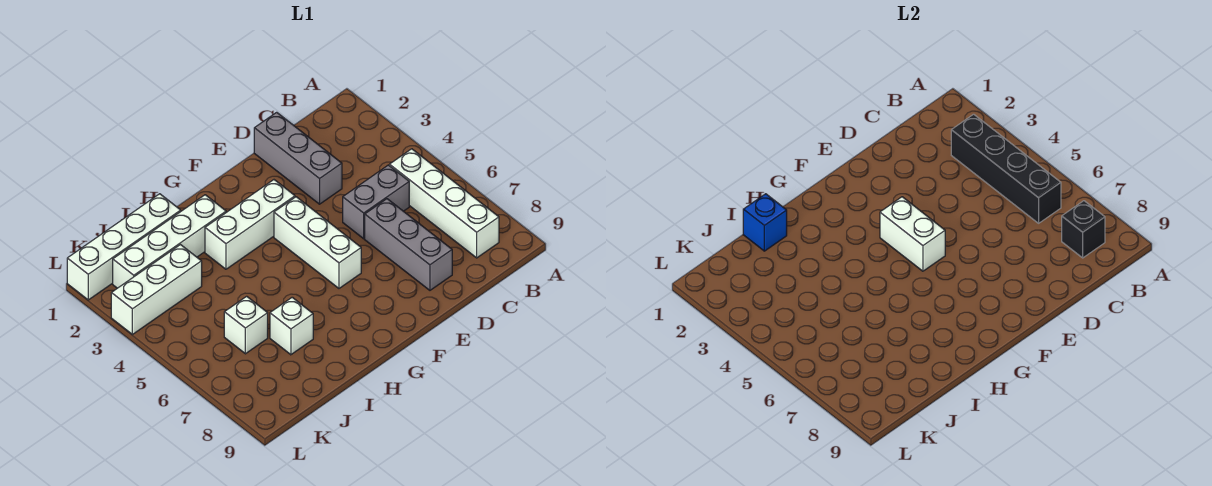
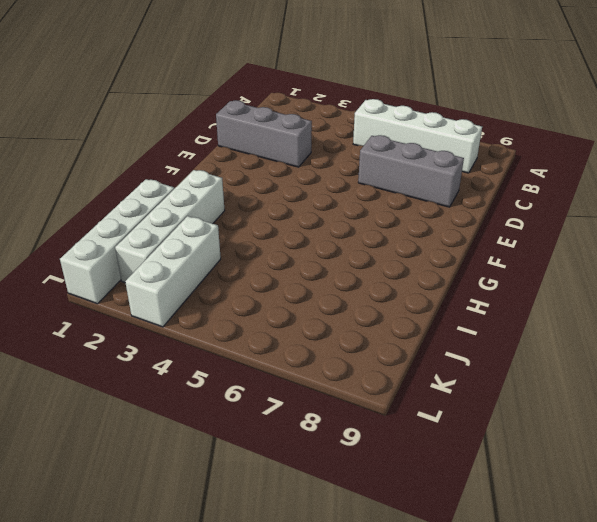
none -> grey 1x2 brick [343,165,409,239]
none -> white 1x3 brick [205,180,295,269]
none -> white 1x3 brick [274,197,361,288]

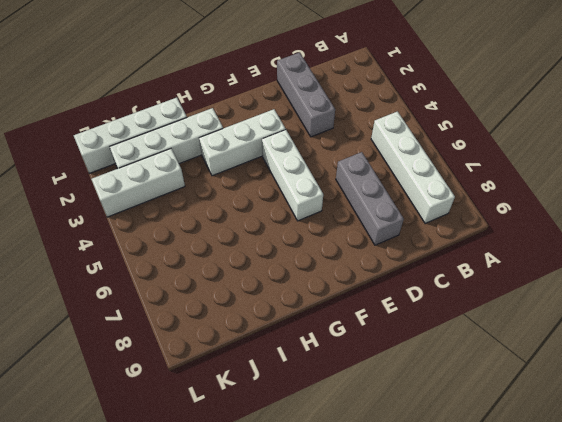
none -> grey 1x2 brick [343,165,409,239]
none -> white 1x1 brick [270,297,313,355]
none -> white 1x1 brick [224,296,268,354]

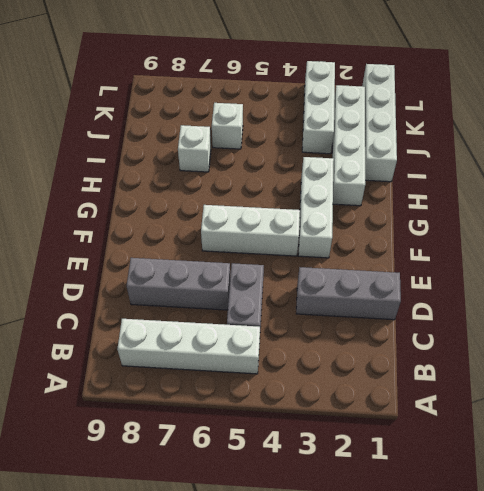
none -> black 1x4 brick [951,114,1061,223]
none -> black 1x1 brick [1062,201,1105,258]
none -> white 1x2 brick [880,197,945,271]

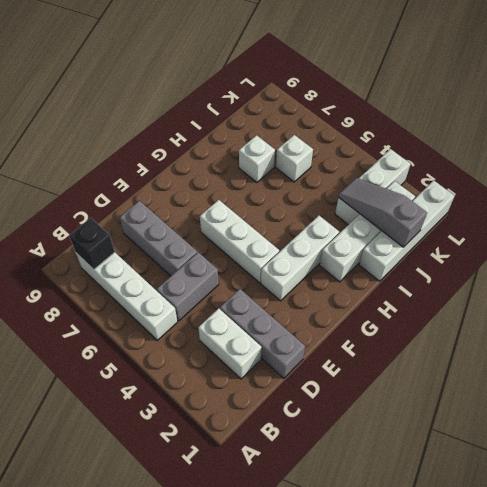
white 1x2 brick [198,308,262,379] -> white 1x2 brick moved to [880,197,945,271]
grey 1x3 slope [339,178,427,247] -> none
none -> black 1x4 brick [951,114,1061,223]
none -> blue 1x1 brick [743,194,787,251]

